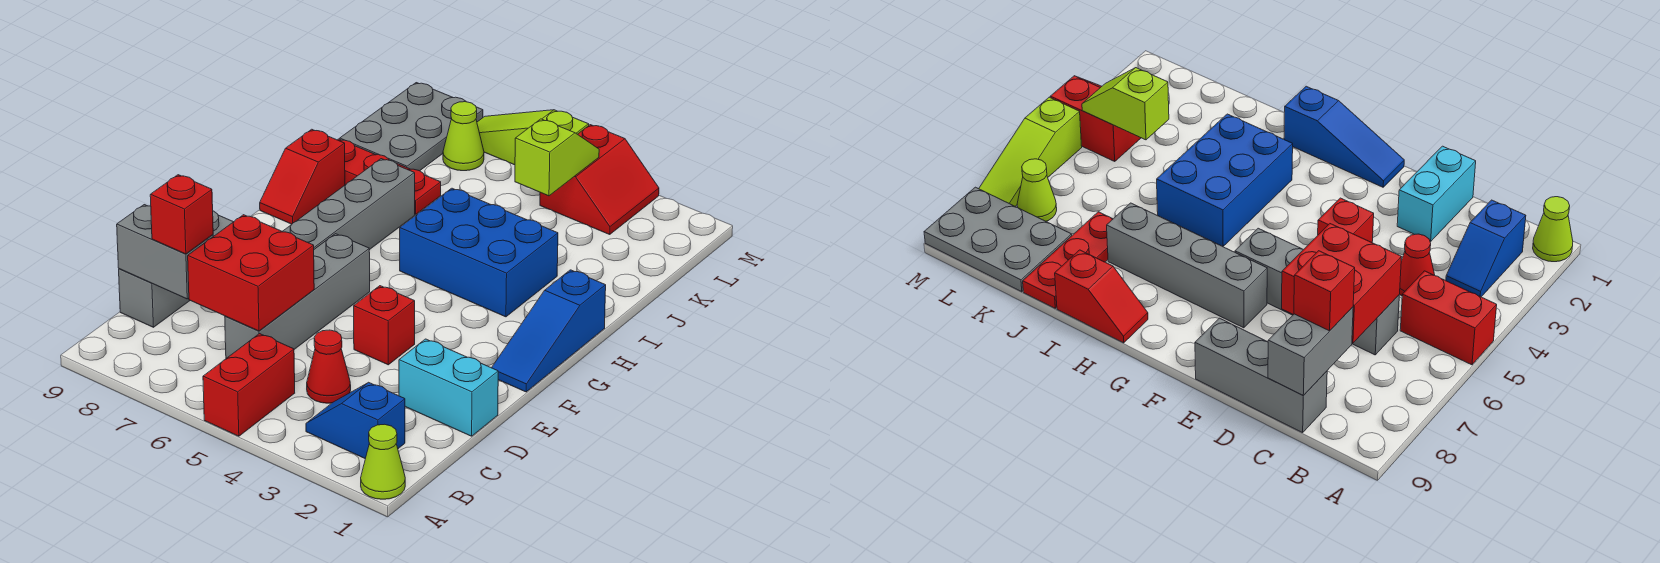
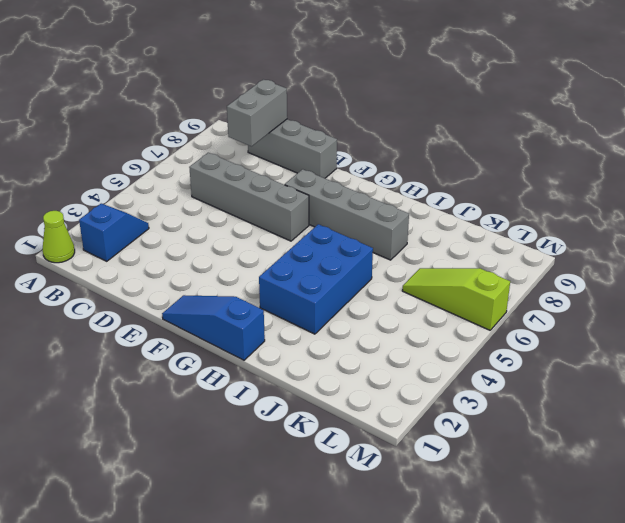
lime 1x3 slope [402,268,510,330] -> lime 1x3 slope turned to [477,110,589,165]
none -> red 1x2 brick [203,334,295,436]
none -> red 1x1 cone [307,330,351,403]
none -> cyan 1x2 brick [399,339,498,436]

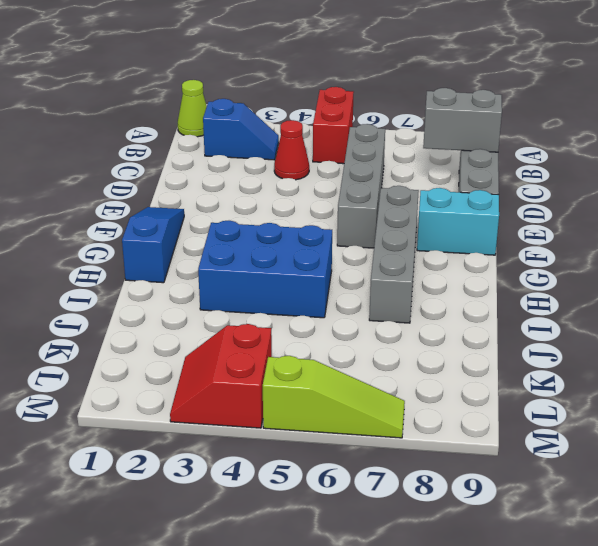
cyan 1x2 brick [417,188,499,255] -> cyan 1x2 brick moved to [399,339,498,436]
none -> red 1x1 brick [354,286,415,365]
none -> red 1x2 slope [260,129,345,224]
none -> red 1x3 plate [338,139,441,214]

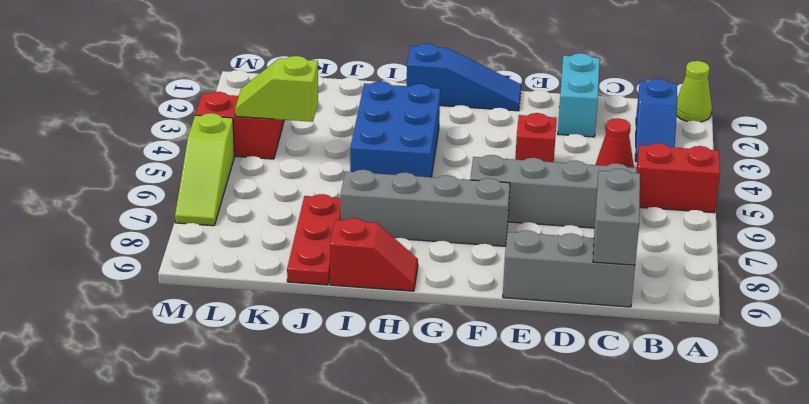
none -> grey 2x3 plate [340,83,483,171]
none -> lime 1x1 cone [443,102,484,171]
none -> red 2x2 brick [188,215,314,331]

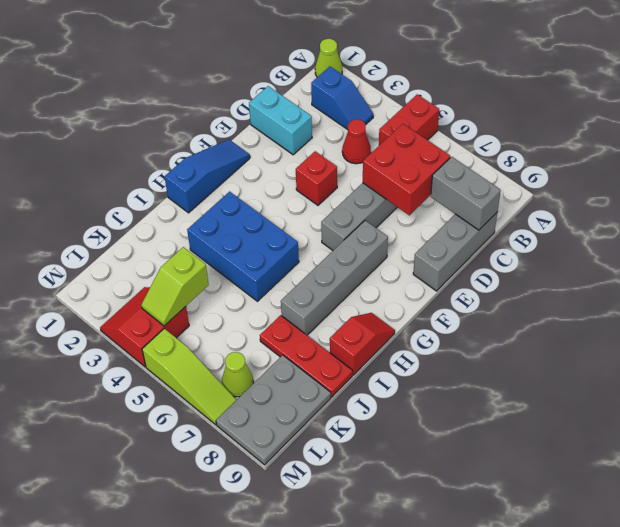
none -> red 1x1 brick [150,175,213,254]

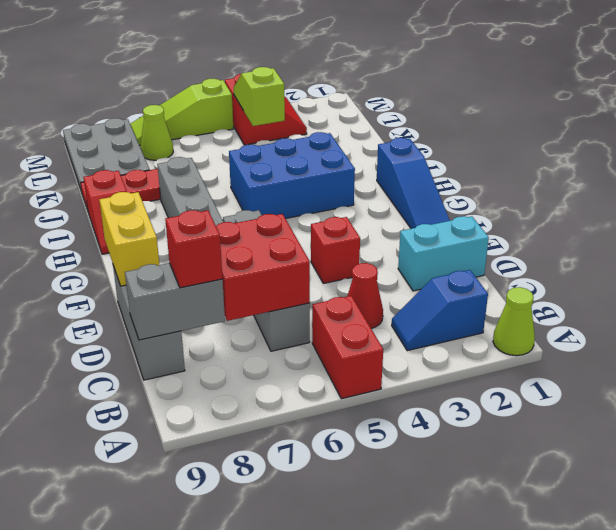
yellow 1x2 brick [99,192,159,286] -> none

